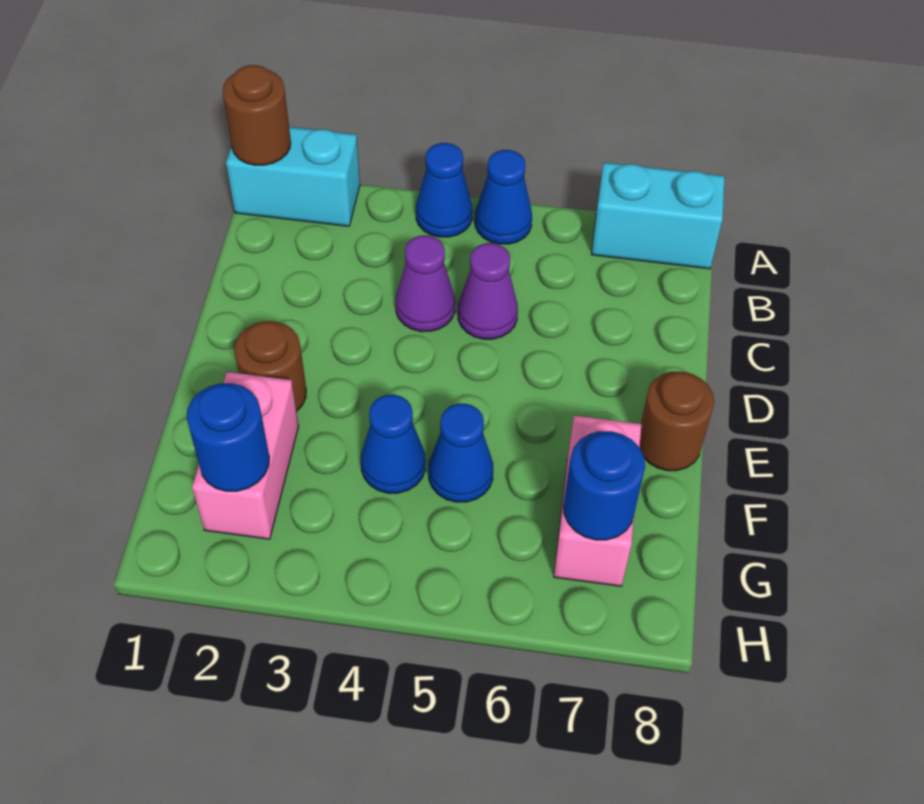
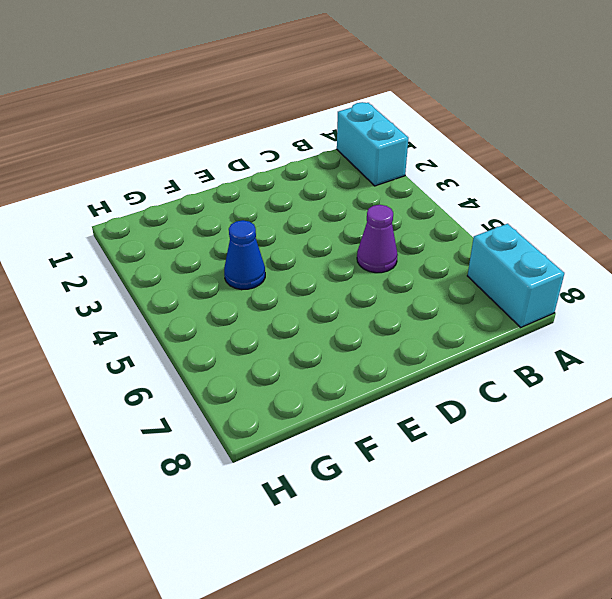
none -> blue 1x1 cone [416,143,472,237]
none -> blue 1x1 cone [475,150,532,244]
none -> purple 1x1 cone [396,235,455,332]

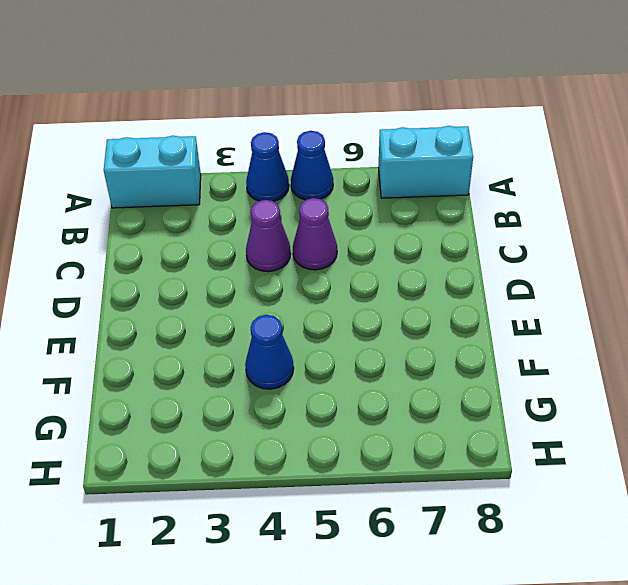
none -> brown 1x1 round brick [234,321,306,411]
none -> brown 1x1 round brick [640,372,714,471]
none -> pink 1x2 brick [192,372,299,539]

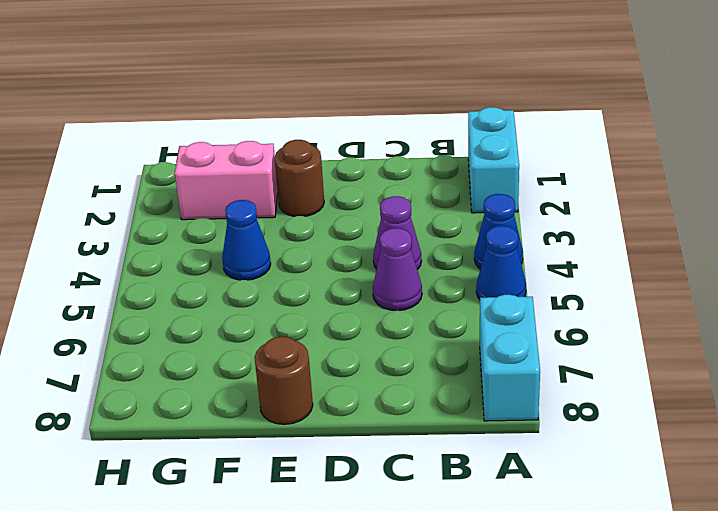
none -> blue 1x1 cone [429,404,493,502]
none -> pink 1x2 brick [554,416,641,586]
none -> brown 1x1 round brick [223,65,291,165]

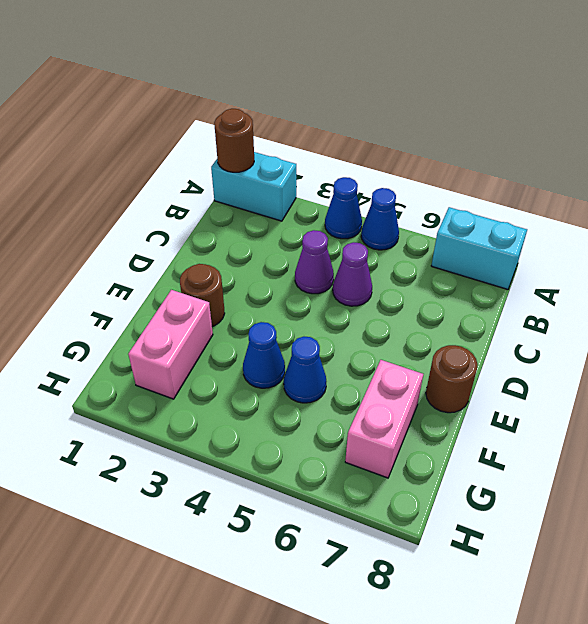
none -> blue 1x1 round brick [186,383,269,491]
none -> blue 1x1 round brick [564,431,645,540]

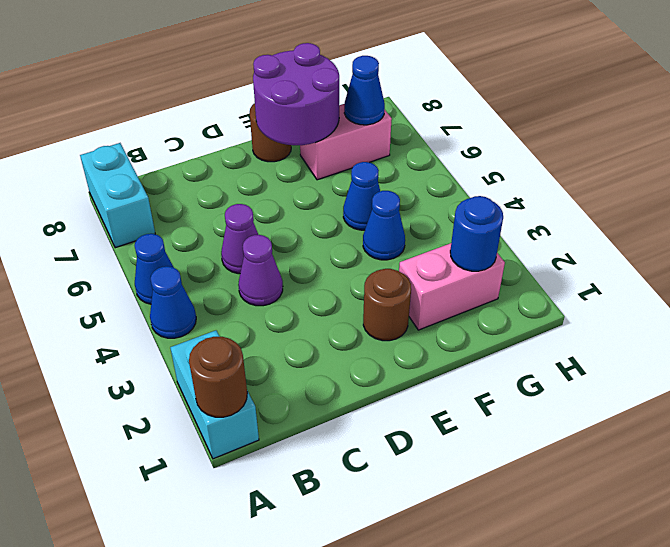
purple 2x2 round brick [253,43,339,145] -> none
blue 1x1 cone [344,56,385,125] -> blue 1x1 round brick [564,431,645,540]

